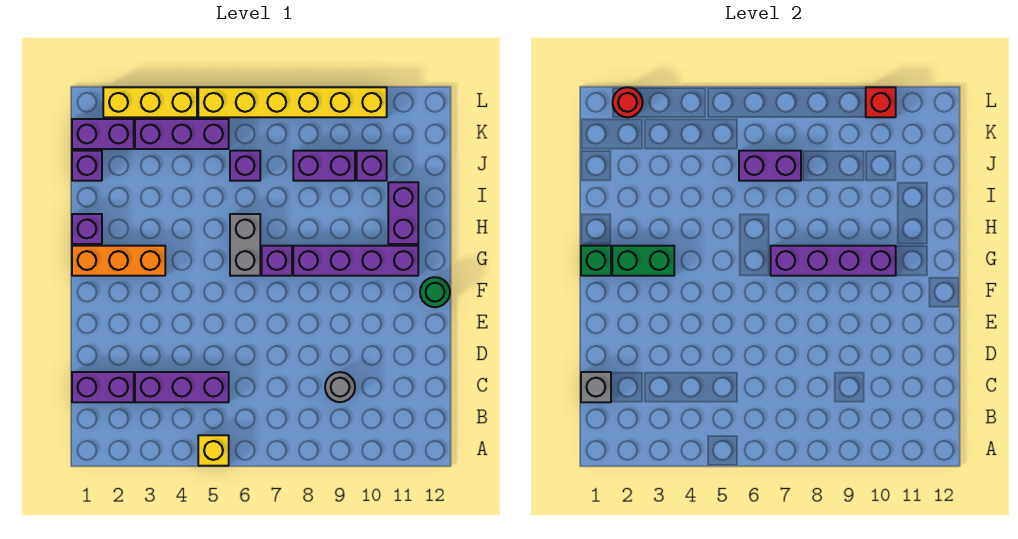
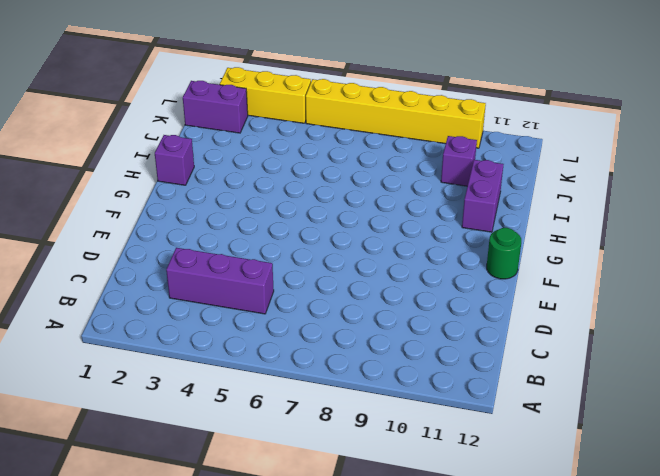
none -> yellow 1x1 brick [198,435,229,466]
none -> purple 1x2 brick [72,372,134,402]
none -> grey 1x1 round brick [325,372,355,402]

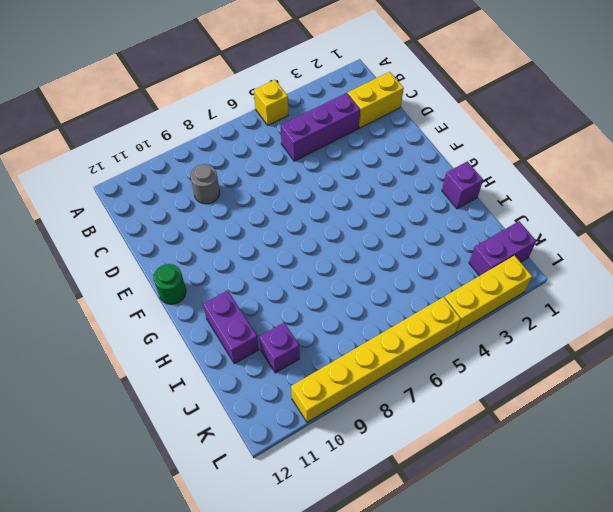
yellow 1x2 brick [348,72,404,128] -> purple 1x2 brick [72,372,134,402]
none -> orange 1x3 brick [72,246,165,276]
none -> grey 1x2 brick [230,214,260,276]
none -> purple 1x1 brick [262,246,292,276]

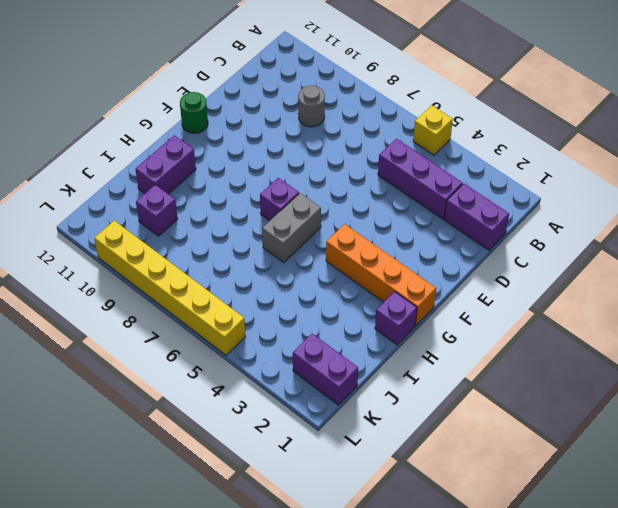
orange 1x4 brick [326,224,436,325] -> orange 1x3 brick [72,246,165,276]
none -> purple 1x4 brick [293,246,418,276]
none -> purple 1x1 brick [72,151,102,181]
none -> purple 1x1 brick [230,151,260,181]

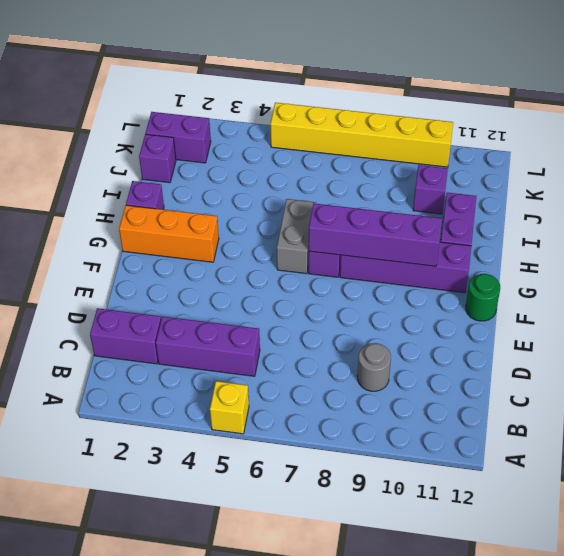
none -> purple 1x1 brick [230,151,260,181]
none -> purple 1x2 brick [293,151,355,181]
none -> purple 1x3 brick [135,119,229,149]

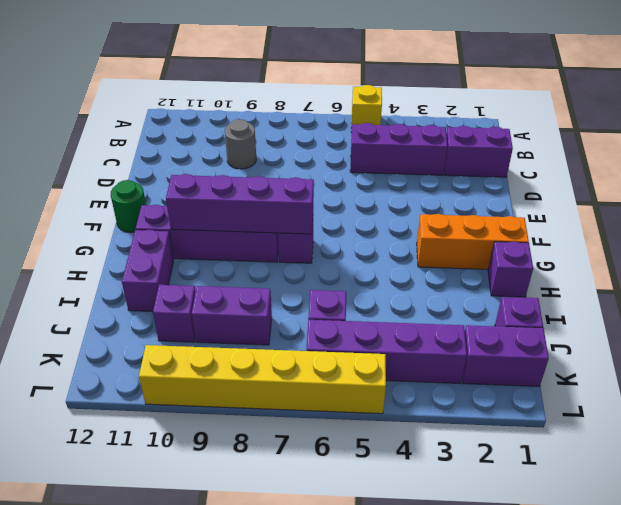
purple 1x4 brick [307,320,467,384] -> purple 1x3 brick [135,119,229,149]
none -> grey 1x2 brick [230,214,260,276]
none -> yellow 1x3 brick [103,87,197,117]
none -> grey 1x1 brick [581,372,611,402]

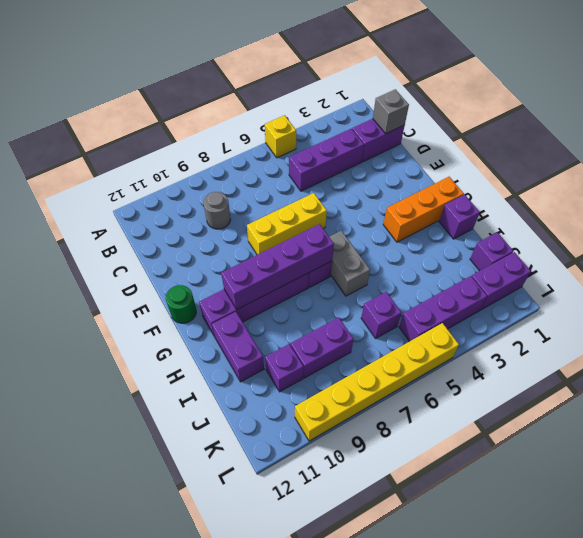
yellow 1x3 brick [247,193,327,255] -> yellow 1x3 brick moved to [103,87,197,117]
none -> green 1x1 brick [581,246,611,276]
none -> green 1x2 brick [612,246,674,276]
none -> purple 1x2 brick [739,151,801,181]

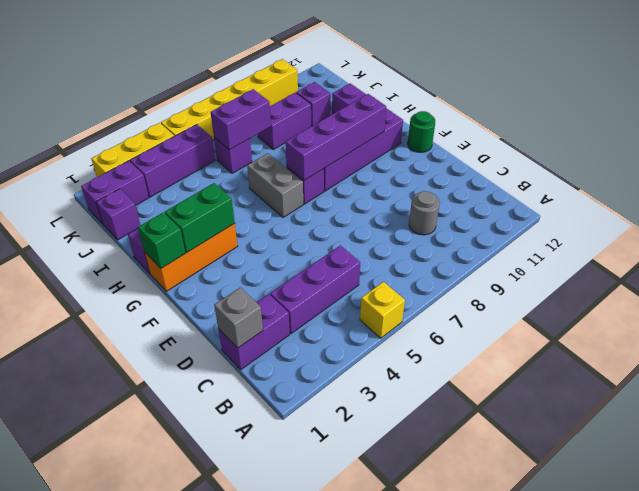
none -> red 1x1 round brick [613,87,643,117]
none -> red 1x1 brick [866,87,896,117]

